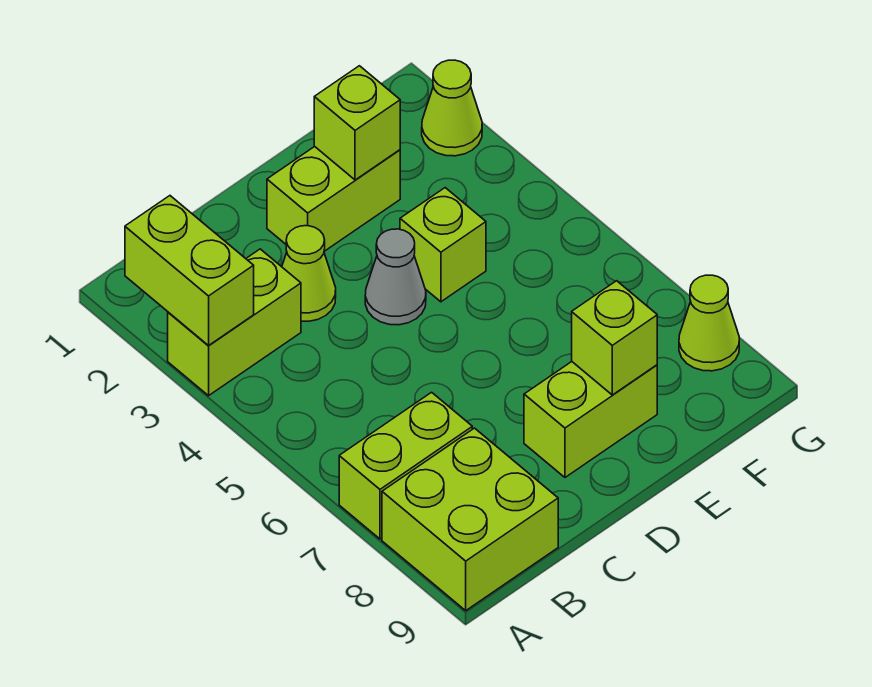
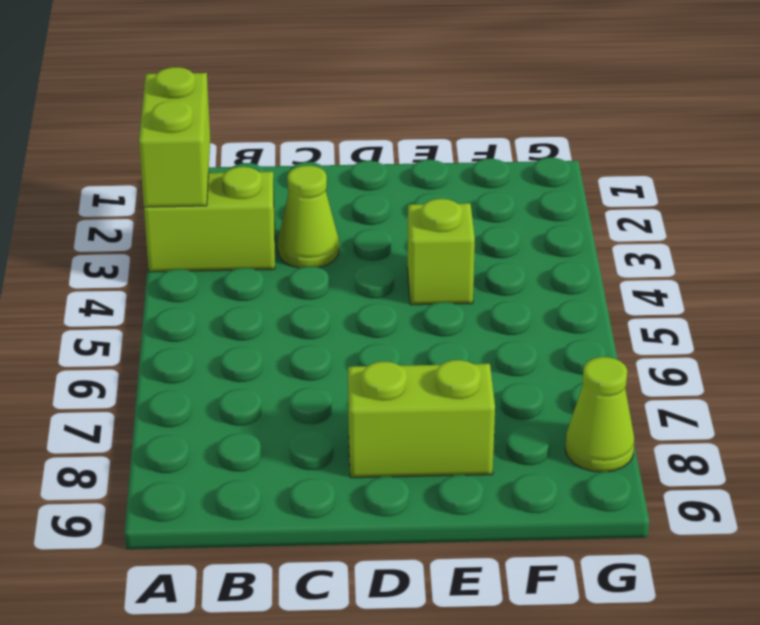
none -> lime 1x2 brick [339,392,472,539]
none -> lime 2x2 brick [382,428,558,610]
none -> lime 1x2 brick [267,147,400,251]

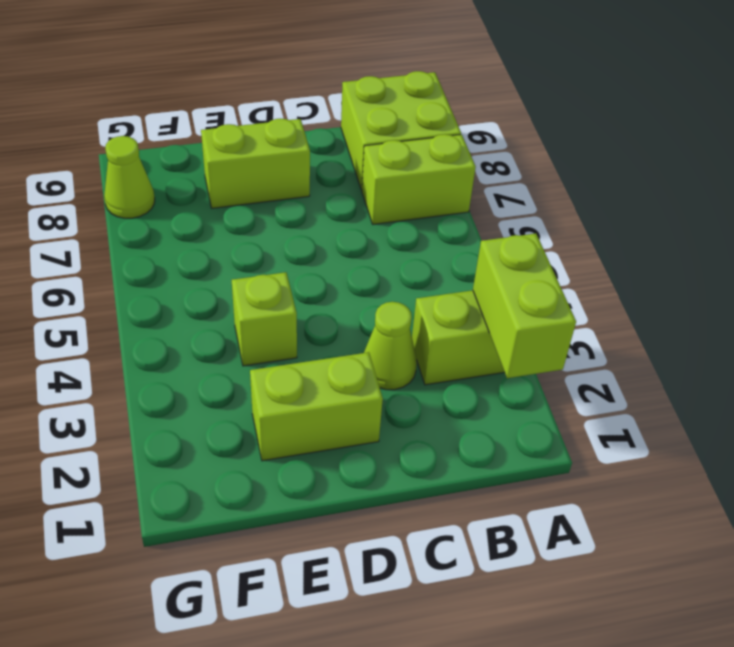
none -> grey 1x1 cone [365,229,426,325]
none -> lime 1x1 cone [422,60,482,156]
none -> lime 1x1 brick [314,66,400,180]

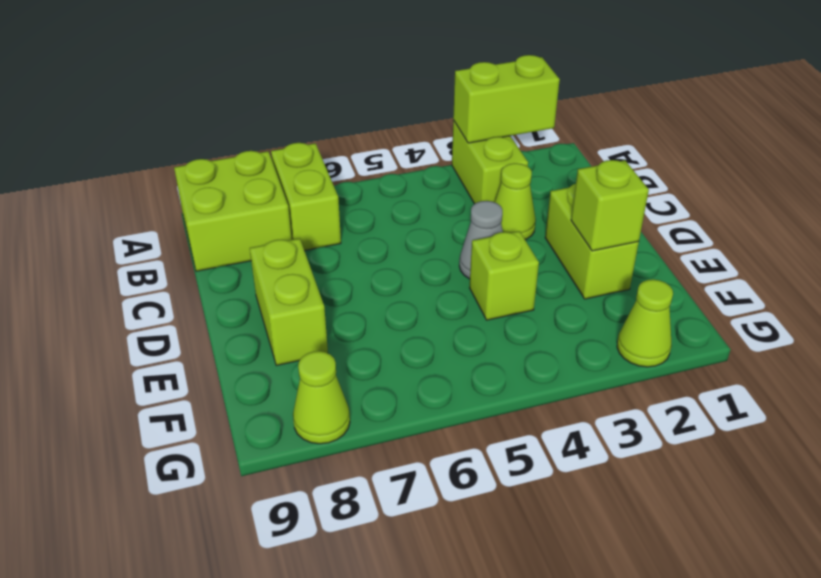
none -> lime 1x1 brick [572,281,657,395]

